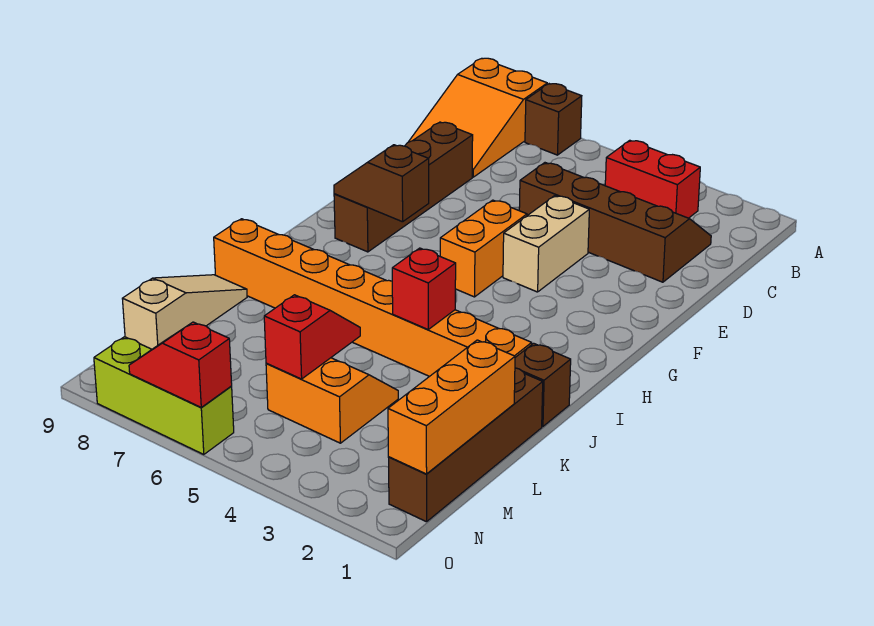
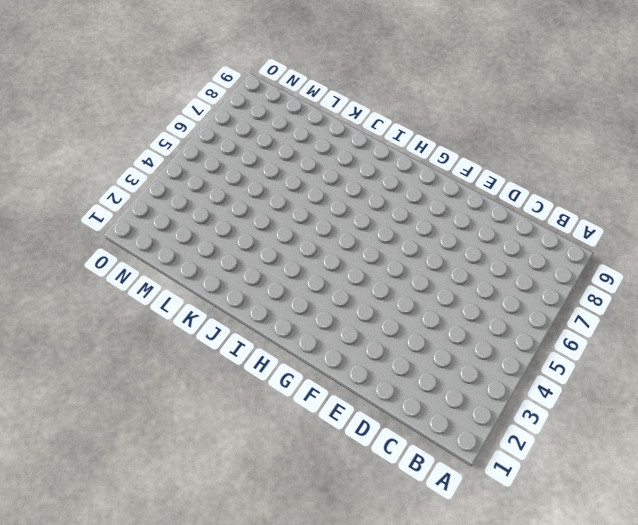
none -> brown 1x1 brick [525,84,582,155]
none -> orange 2x3 slope [409,58,547,177]
none -> red 1x2 brick [605,140,700,218]

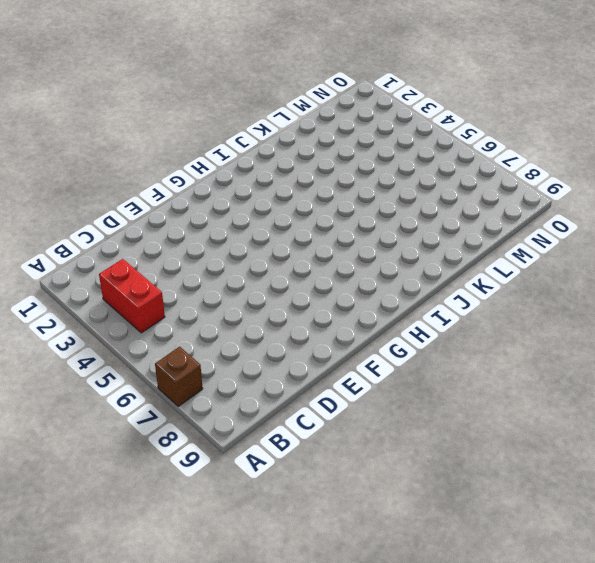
none -> orange 2x3 slope [409,58,547,177]
none -> brown 2x4 slope [519,163,711,282]
none -> brown 1x4 brick [334,122,473,252]

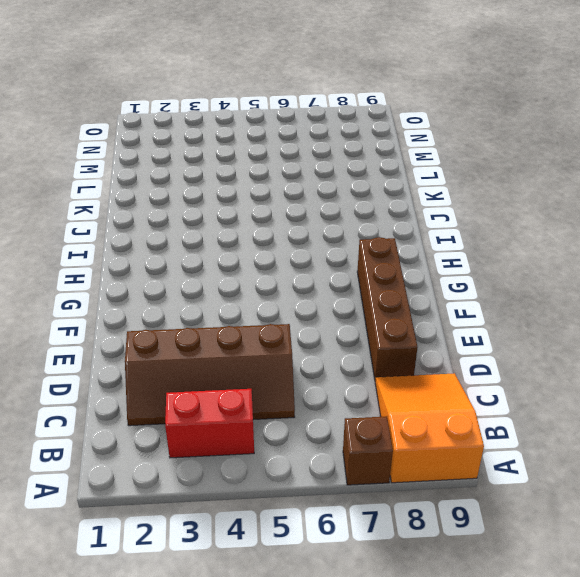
none -> tan 1x2 brick [503,196,589,292]
none -> orange 1x2 brick [440,200,527,297]
none -> brown 1x1 brick [515,343,571,426]

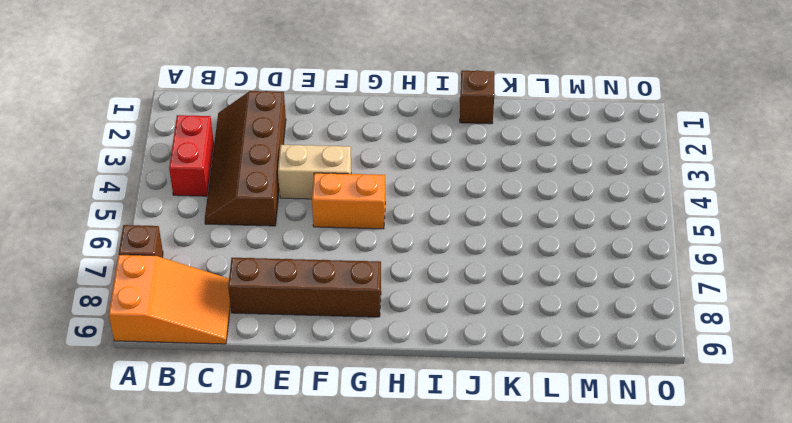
none -> orange 1x8 brick [214,219,532,376]
none -> brown 1x4 brick [388,368,543,522]
none -> tan 1x3 slope [122,275,247,349]

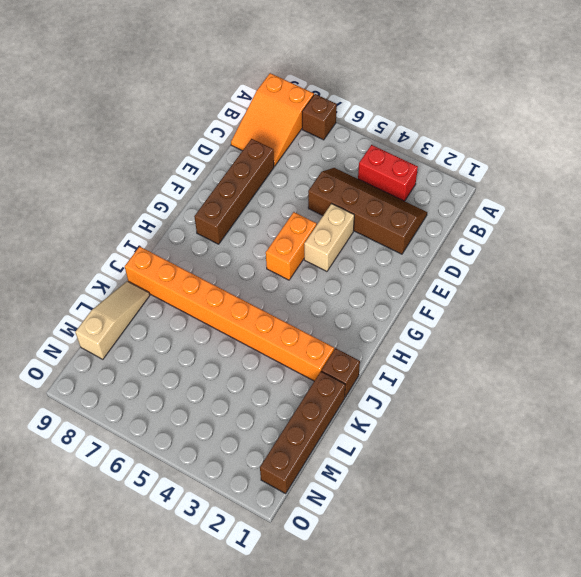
none -> orange 2x2 slope [266,358,398,443]
none -> lime 1x3 brick [94,337,234,455]
none -> brown 1x2 slope [334,145,429,222]

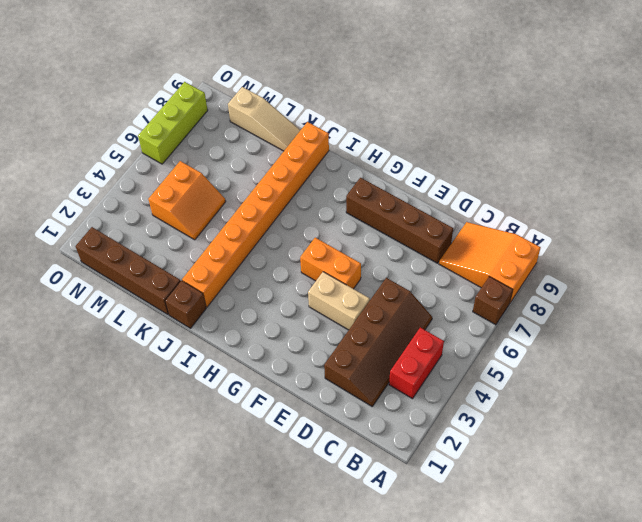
none -> brown 1x2 slope [334,145,429,222]
none -> red 1x1 brick [392,248,456,329]
none -> orange 1x3 brick [388,340,515,474]

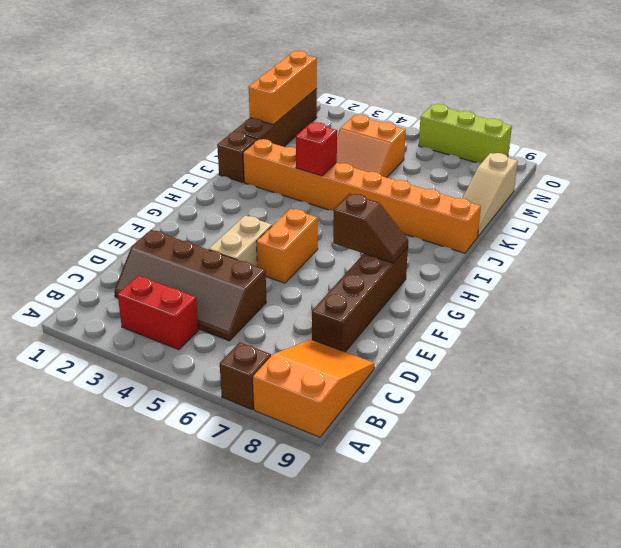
none -> red 1x2 slope [264,295,360,379]
none -> red 1x2 slope [129,322,232,408]

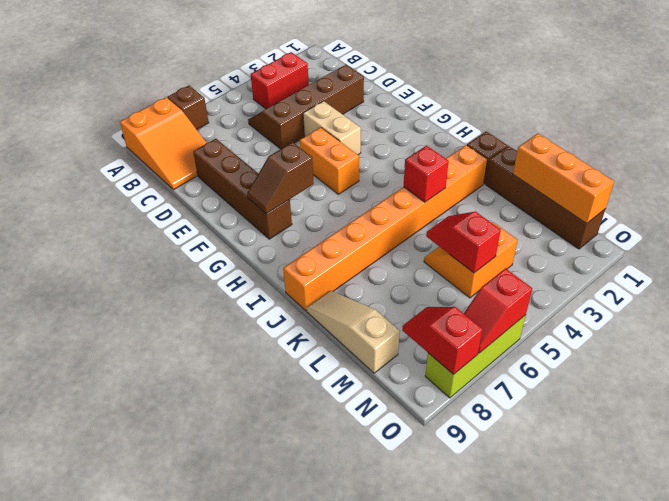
red 1x2 slope [402,307,483,374] -> none

